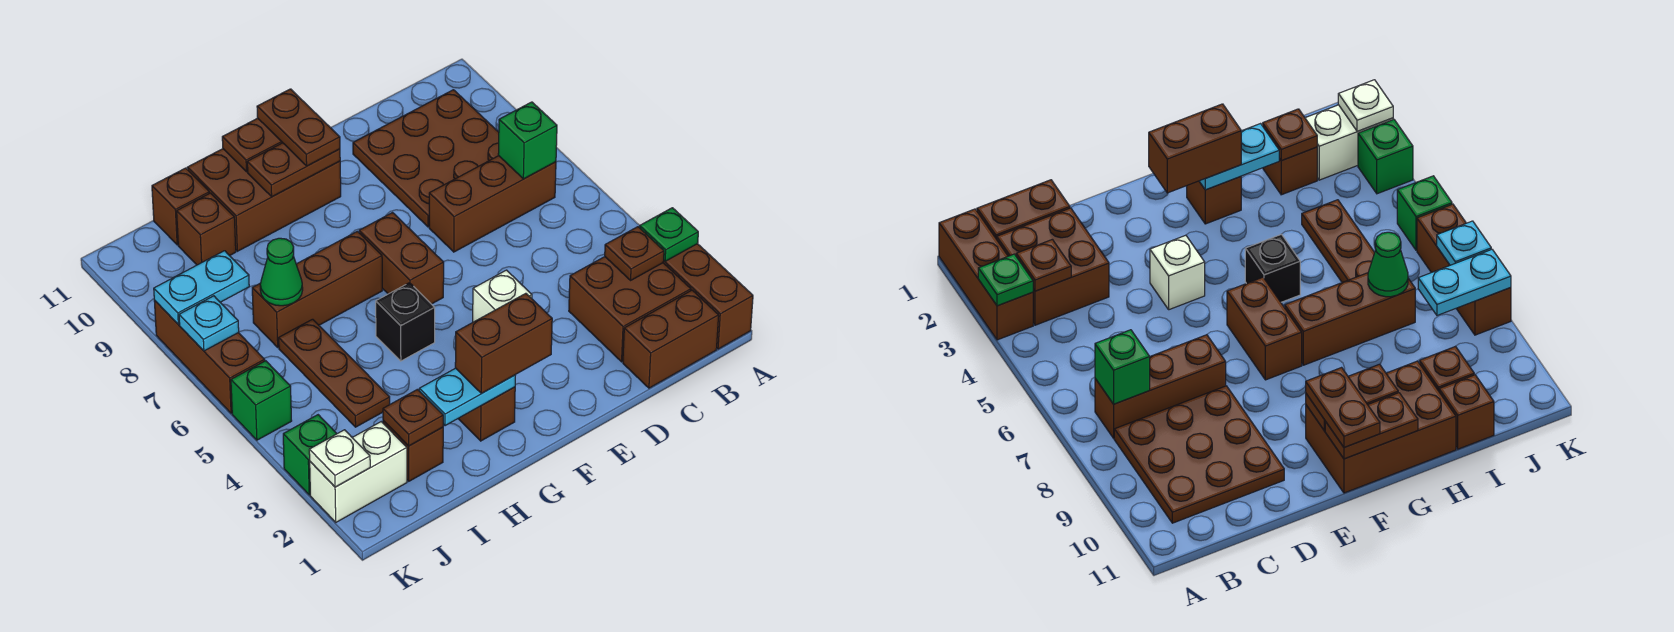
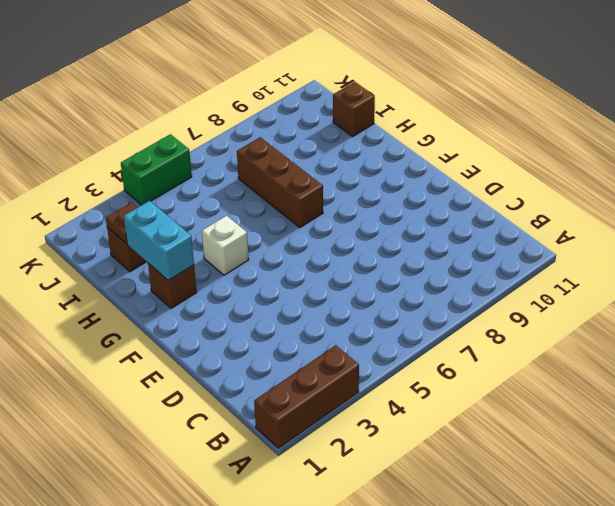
cyan 1x2 brick [124,201,194,281] -> cyan 1x2 plate [419,368,515,426]
white 1x1 brick [202,216,249,275] -> white 1x1 brick moved to [473,270,532,322]
green 1x2 brick [121,134,192,205] -> green 1x1 brick [231,361,292,440]
none -> brown 1x2 brick [623,290,719,388]
none -> brown 2x2 brick [569,257,691,362]
none -> brown 1x3 brick [429,156,556,252]
none -> brown 3x3 plate [353,90,499,227]

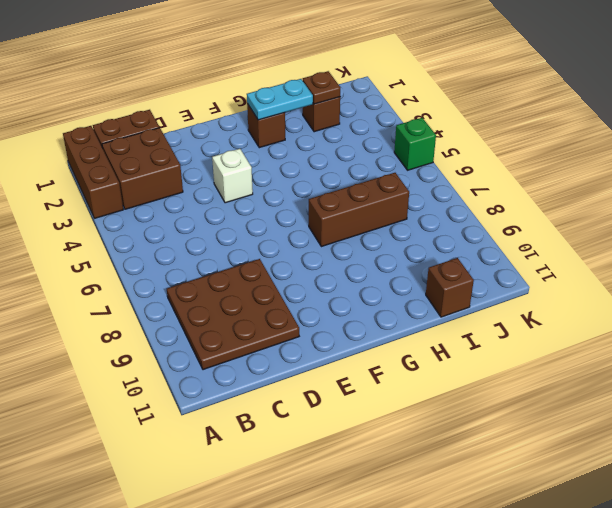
none -> brown 1x3 brick [429,156,556,252]
none -> brown 1x2 brick [359,213,444,304]
none -> brown 2x3 brick [187,149,341,251]
none -> black 1x1 brick [376,283,435,361]

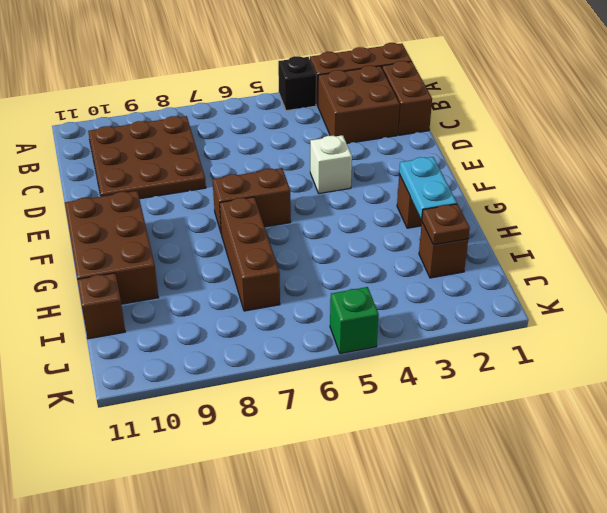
black 1x1 brick [278,56,316,111] -> black 1x1 brick moved to [376,283,435,361]
none -> brown 1x3 brick [429,156,556,252]
none -> brown 1x3 plate [279,319,390,427]
none -> brown 1x1 brick [177,193,236,265]
none -> white 1x2 brick [310,422,407,522]

